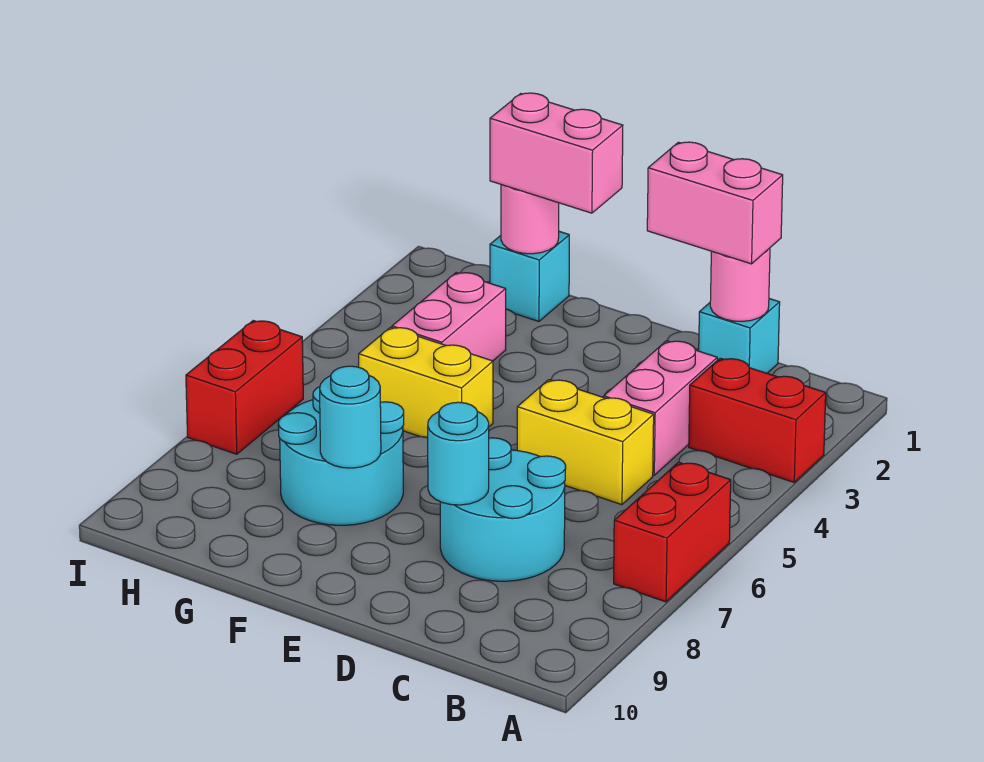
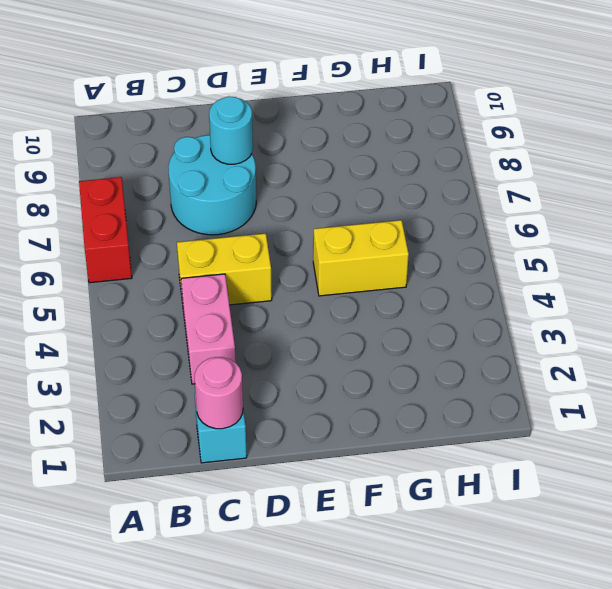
none -> red 1x2 brick [689,358,826,482]
none -> cyan 2x2 round brick [278,387,404,525]
none -> cyan 1x1 brick [490,231,569,321]

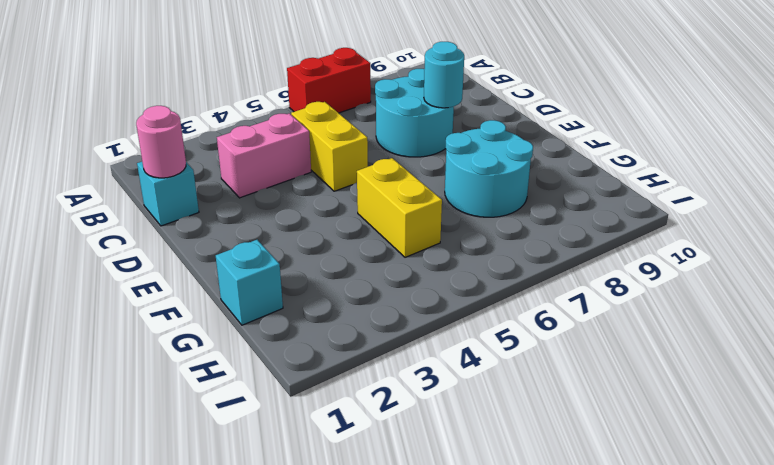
none -> red 1x2 brick [689,358,826,482]
none -> pink 1x2 brick [392,273,506,361]
none -> red 1x2 brick [186,321,303,454]

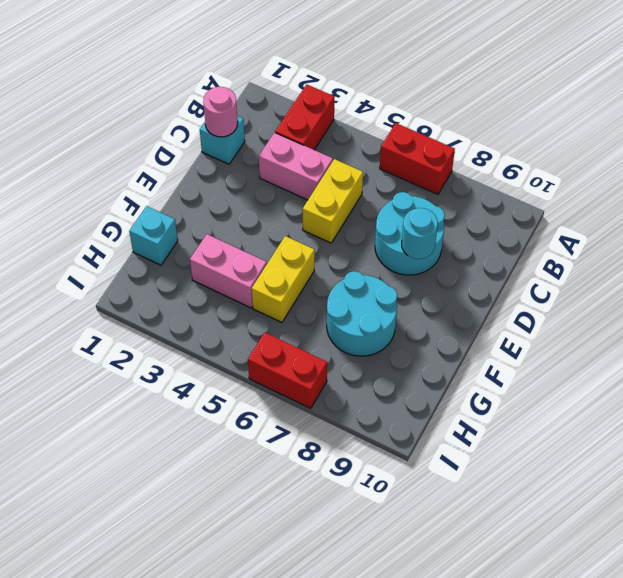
none -> cyan 1x1 round brick [320,366,381,468]
none -> pink 1x1 round brick [501,185,559,254]
none -> pink 1x2 brick [647,142,783,264]

